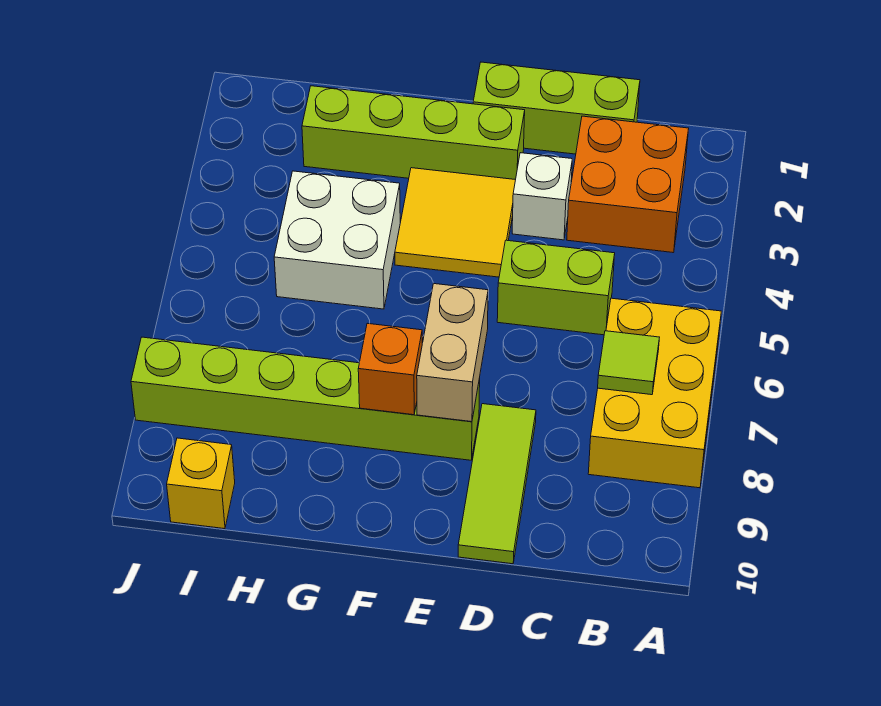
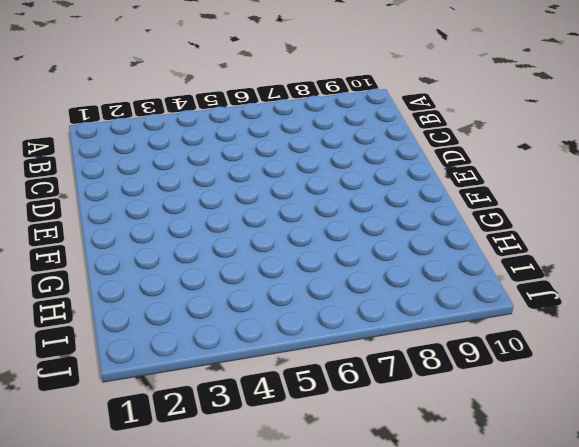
none -> yellow 2x3 brick [588,298,721,488]
none -> orange 2x2 brick [567,116,689,253]
none -> lime 1x3 brick [473,62,640,154]

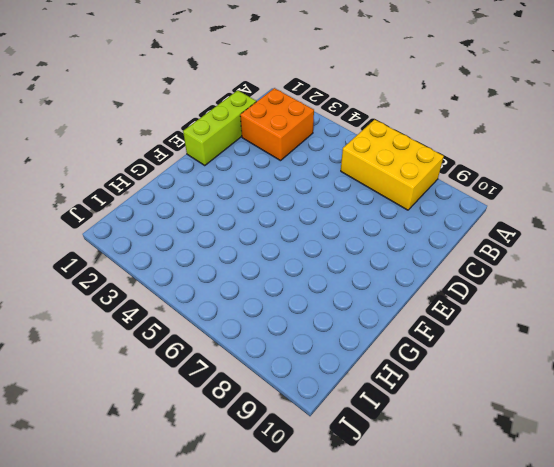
none -> lime 1x2 brick [497,240,615,335]
none -> white 1x1 brick [512,153,572,240]
none -> lime 1x3 tile [458,404,536,564]

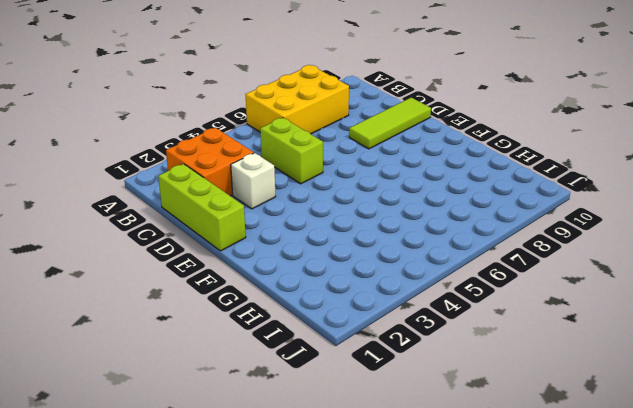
none -> lime 1x4 brick [302,86,525,180]
none -> yellow 2x2 tile [395,168,515,277]
none -> lime 1x6 brick [131,337,480,460]

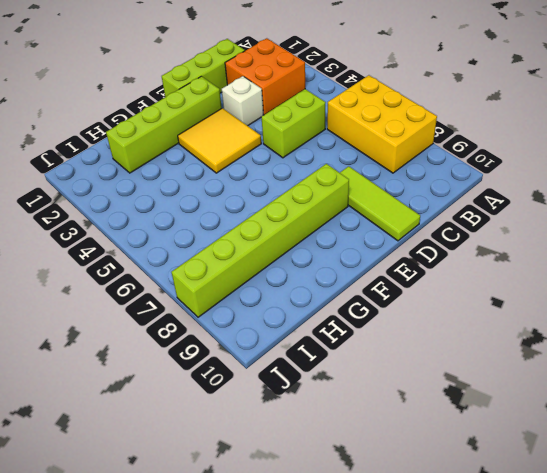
none -> white 2x2 brick [274,171,400,309]
none -> yellow 1x1 brick [167,438,235,529]
none -> lime 1x1 tile [598,331,660,395]

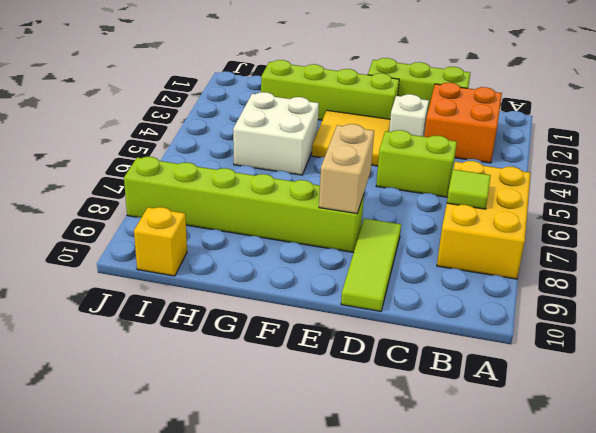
none -> orange 1x1 brick [358,323,422,415]

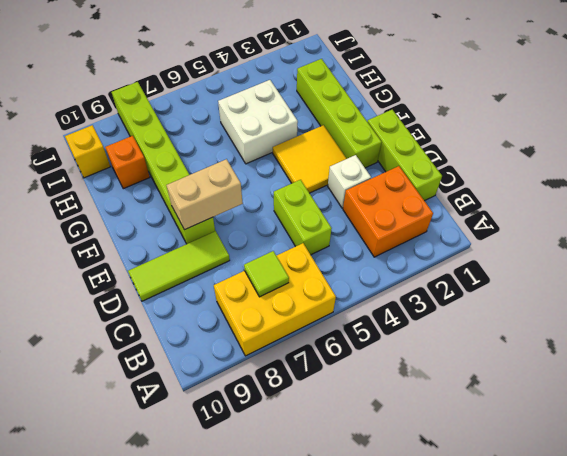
orange 1x1 brick [105,136,150,189] -> orange 1x1 brick moved to [358,323,422,415]

